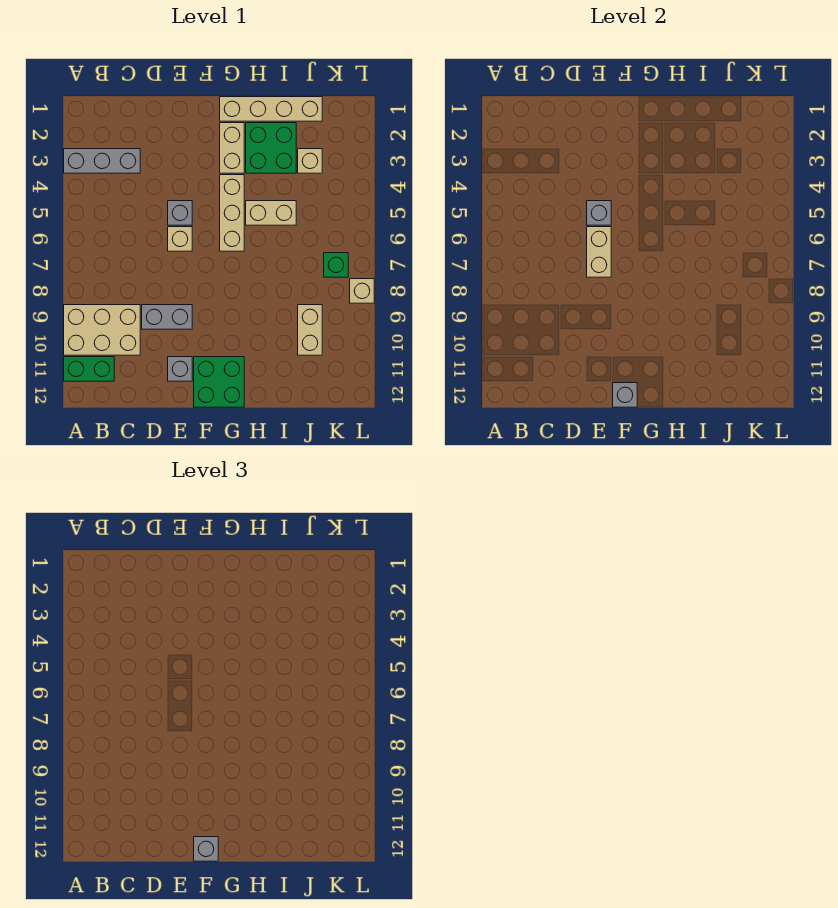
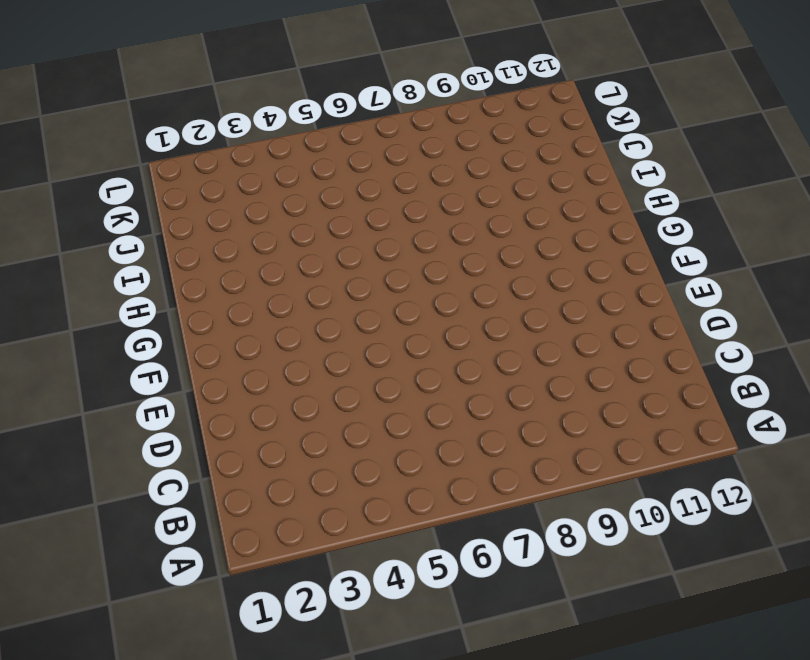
none -> grey 1x3 brick [64,149,140,173]
none -> tan 2x3 brick [64,305,140,355]
none -> green 1x2 brick [64,357,114,381]

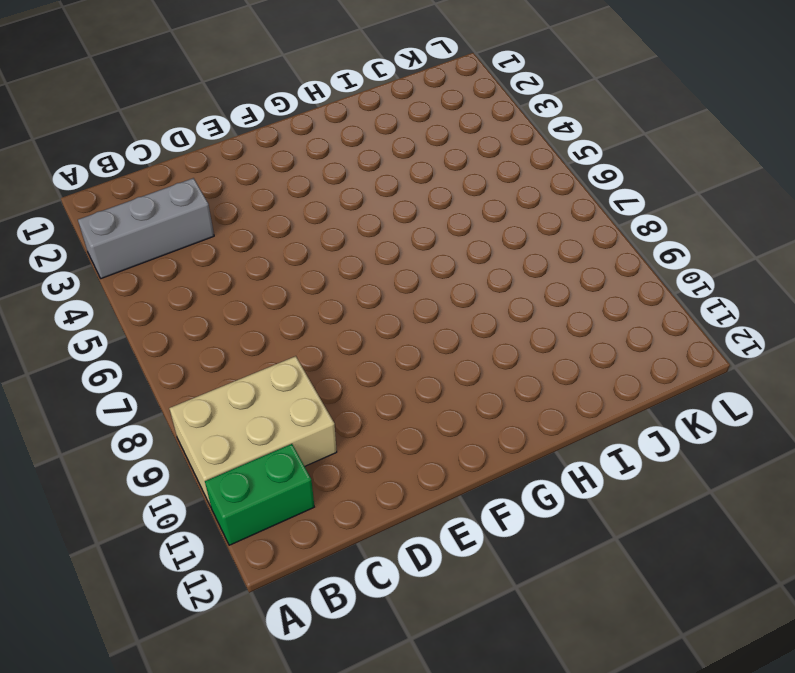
none -> grey 1x2 brick [142,305,192,329]
none -> grey 1x1 brick [168,201,192,225]
none -> tan 1x1 brick [168,227,192,251]

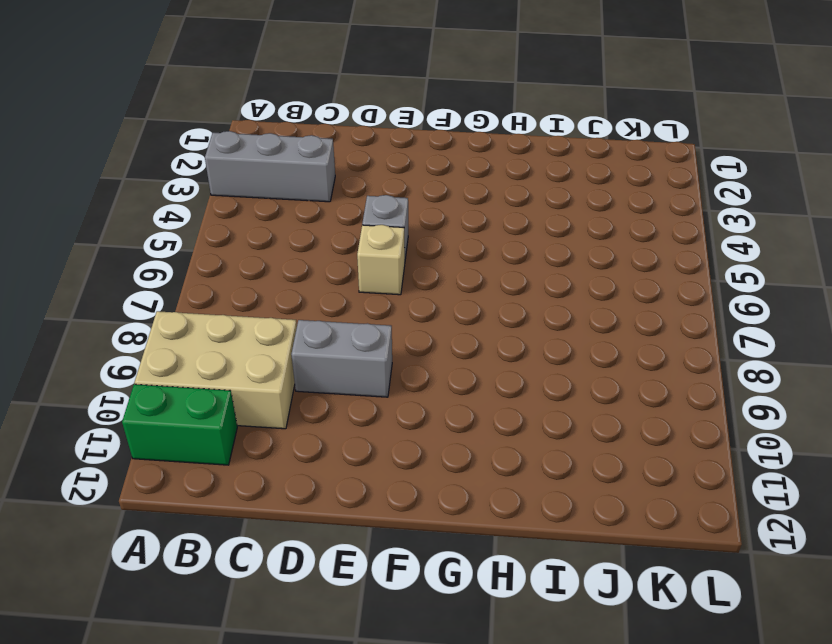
none -> grey 1x1 brick [168,357,192,381]
none -> green 2x2 brick [194,357,244,407]
none -> tan 1x4 brick [220,97,322,121]

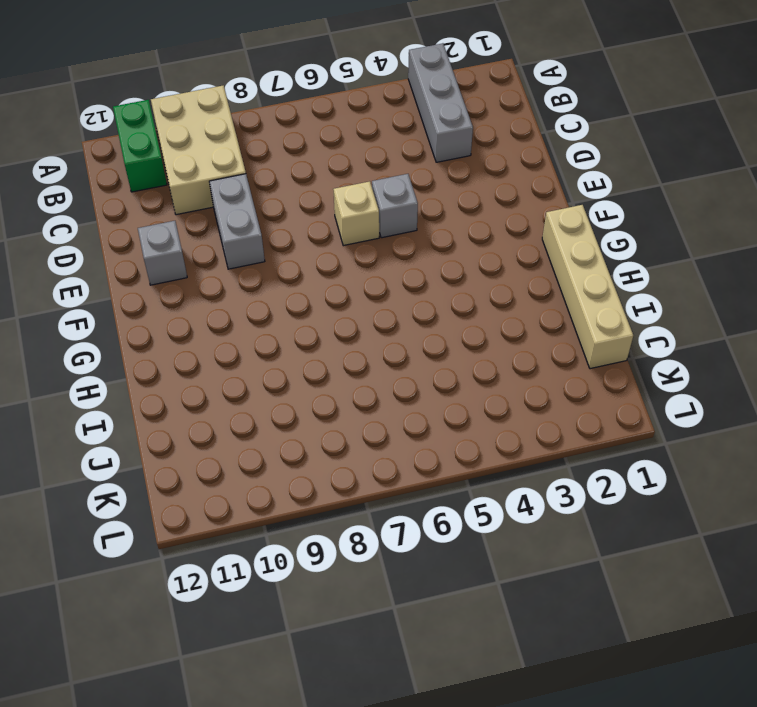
none -> green 2x2 brick [194,357,244,407]
none -> tan 1x2 brick [220,123,244,173]
none -> tan 1x3 brick [220,175,244,251]

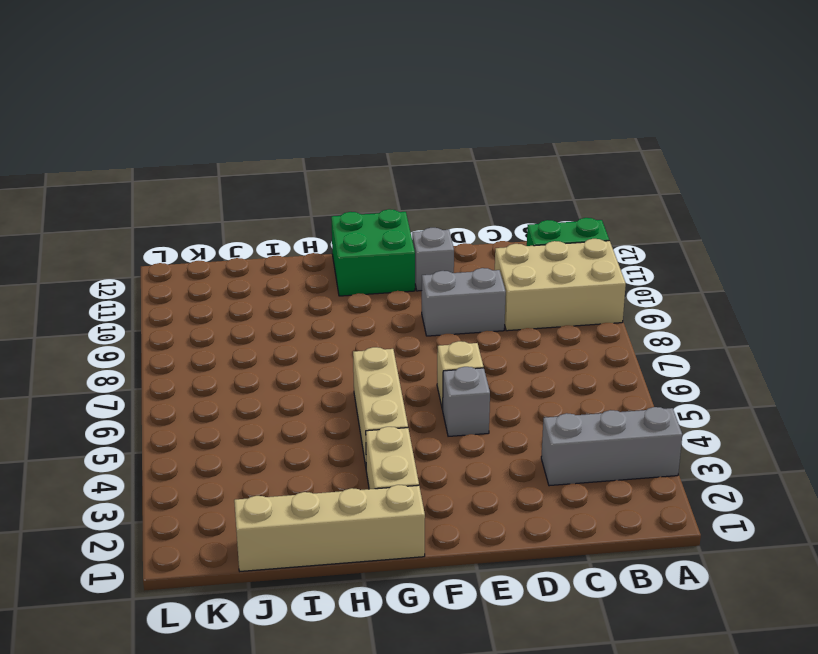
none -> green 2x2 brick [246,123,296,173]
none -> tan 1x2 brick [246,201,296,225]
none -> tan 1x1 brick [298,149,322,173]

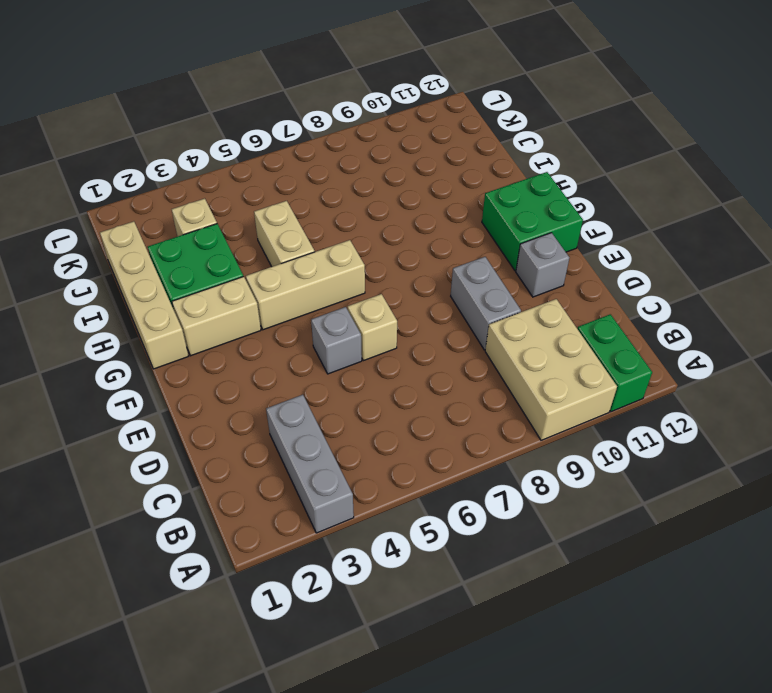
none -> tan 1x2 brick [298,305,322,355]
none -> green 1x1 brick [324,253,348,277]
none -> tan 1x1 brick [350,279,374,303]

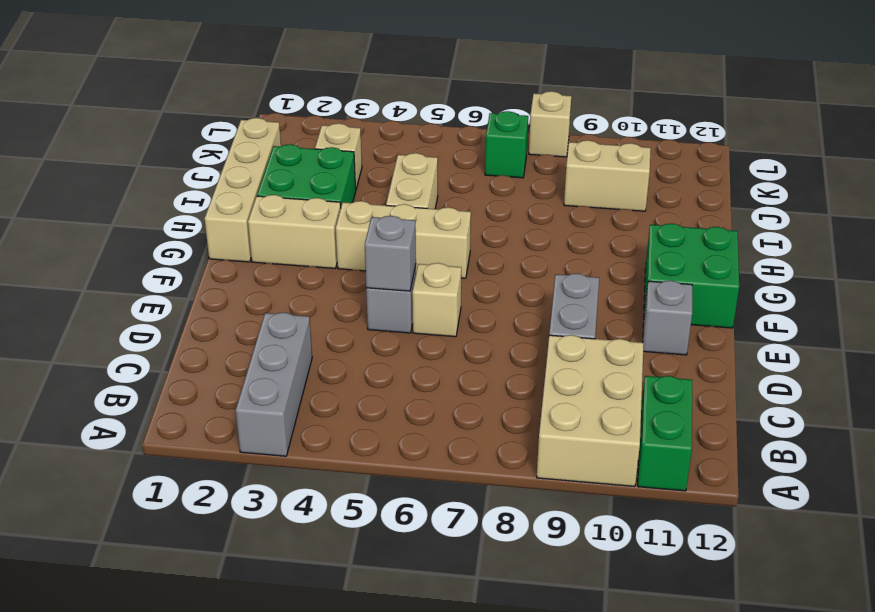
none -> tan 1x2 brick [587,227,611,277]
none -> grey 1x1 brick [613,383,637,407]
none -> grey 1x1 brick [194,837,218,861]

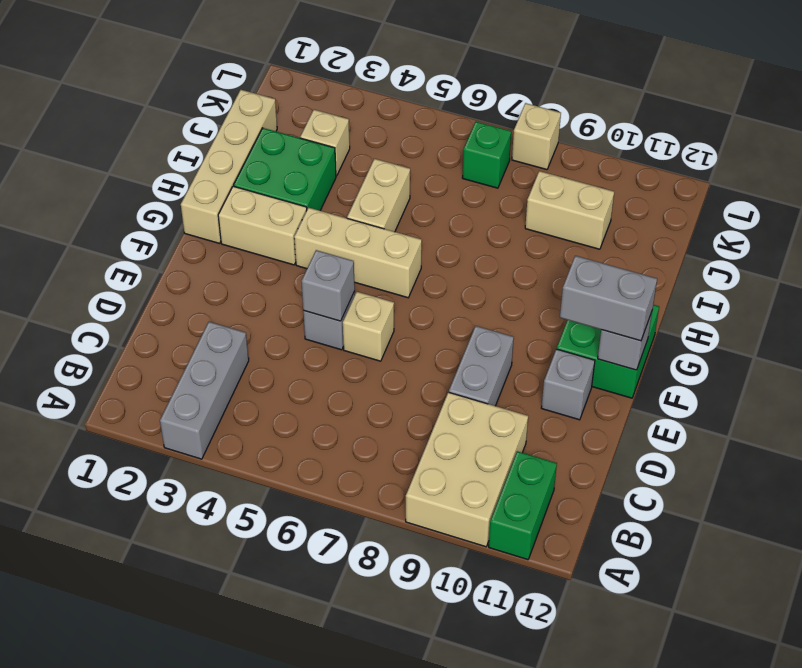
grey 1x2 brick [560,256,657,341] -> grey 1x1 brick [194,837,218,861]
none -> tan 1x2 brick [587,227,611,277]

